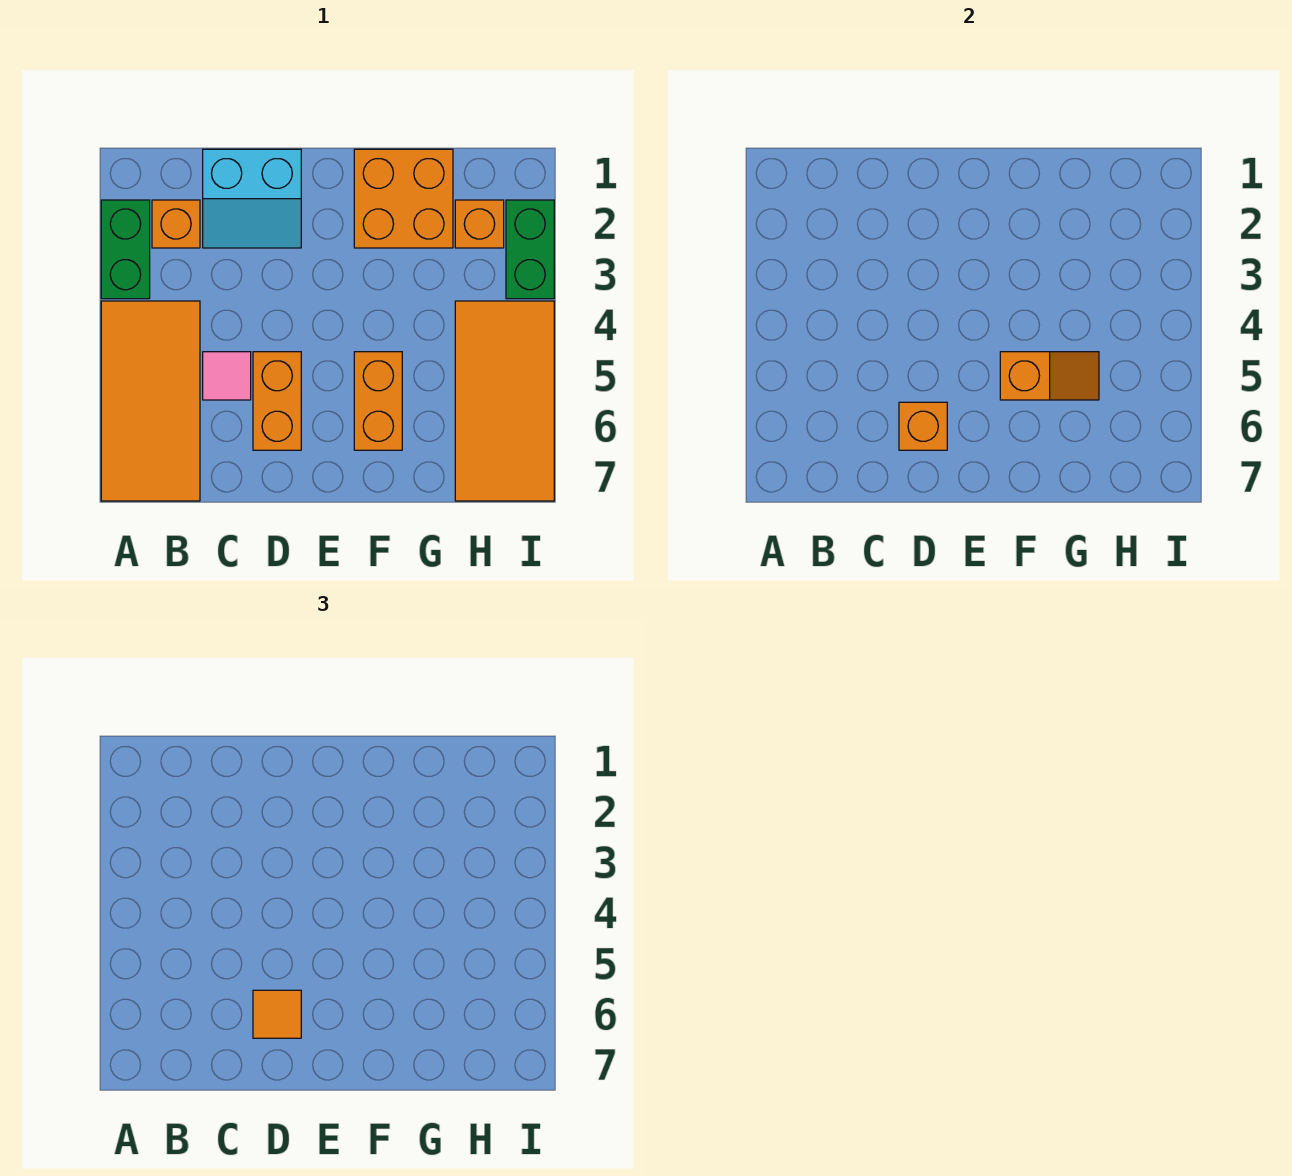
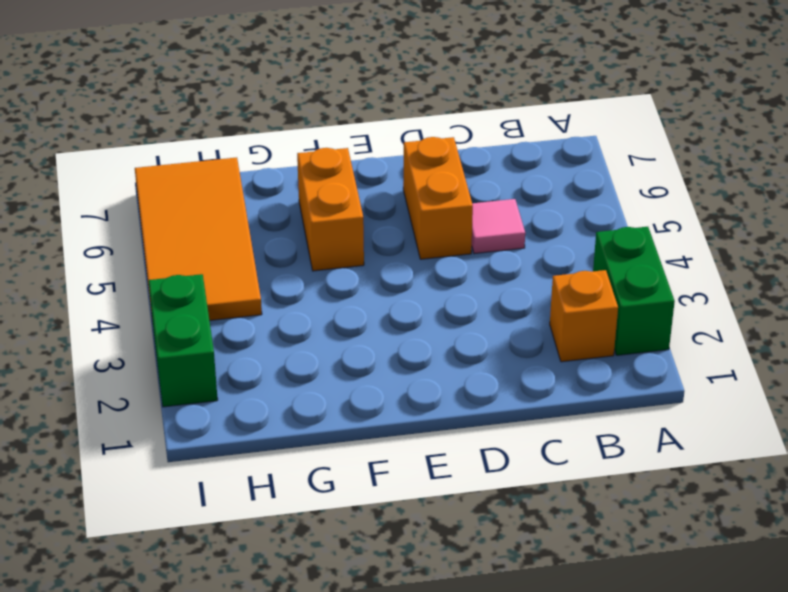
none -> orange 2x4 tile [101,301,200,501]
none -> cyan 2x2 slope [203,149,301,248]
none -> orange 2x2 brick [354,149,453,248]

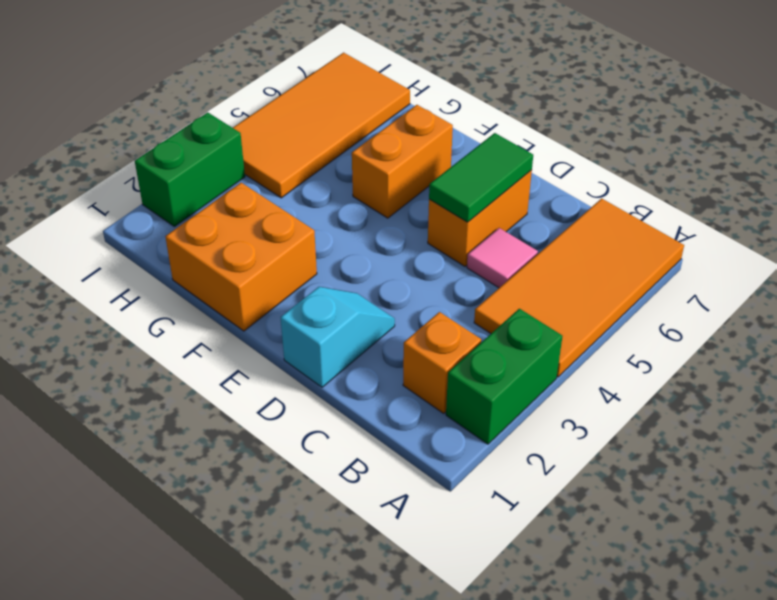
cyan 1x2 slope [281,287,395,387] -> cyan 2x2 slope [203,149,301,248]
green 1x2 tile [429,133,533,222] -> orange 1x1 brick [899,402,947,450]
none -> orange 1x1 brick [455,200,504,248]
none -> orange 1x2 slope [1000,352,1099,400]
none -> orange 1x1 tile [253,990,301,1038]

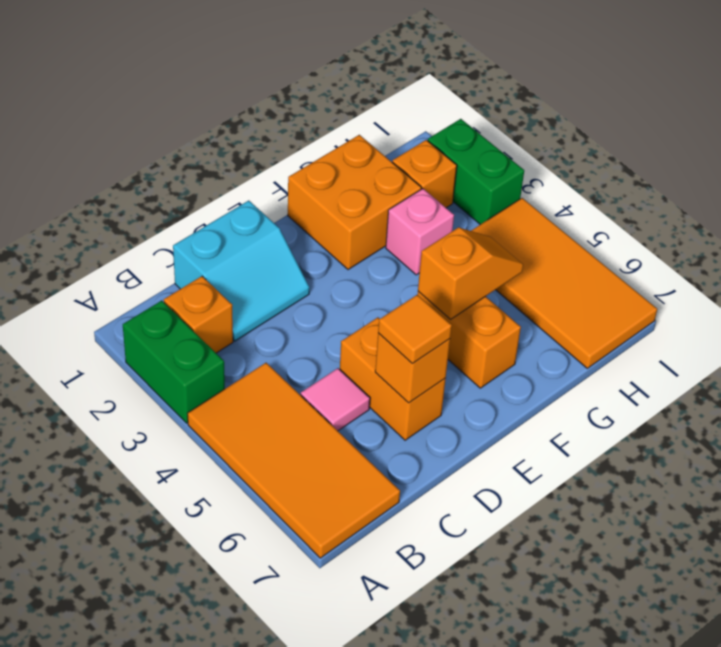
pink 1x1 brick [386,189,454,275] -> none

